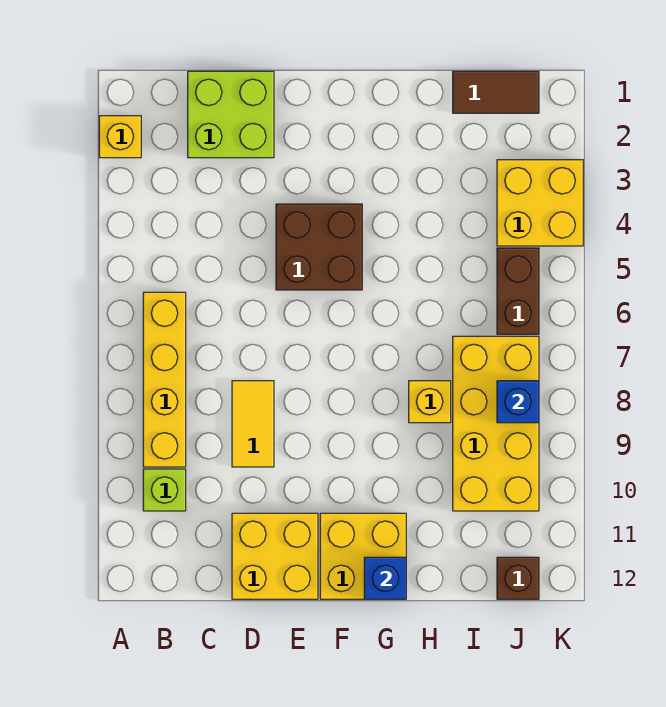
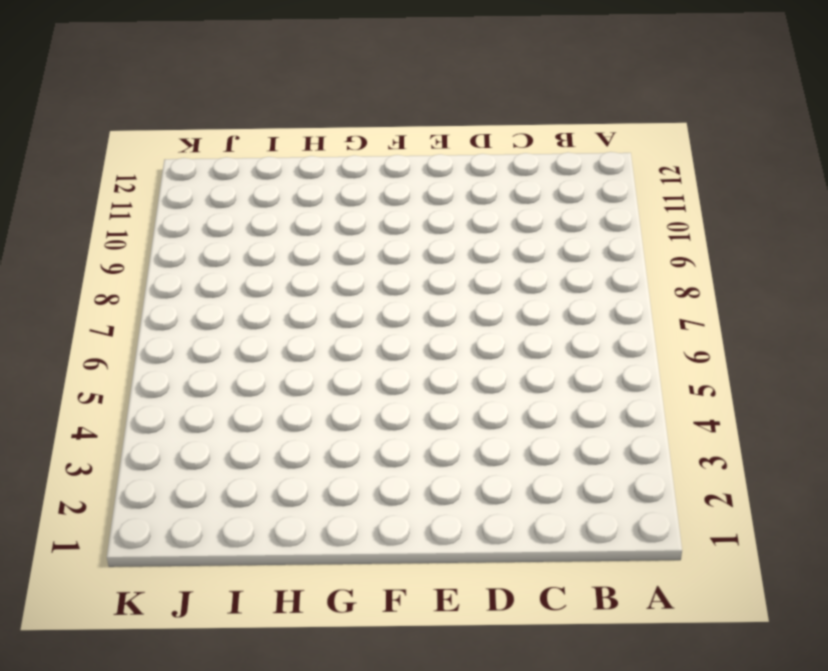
none -> yellow 1x1 brick [99,116,141,158]
none -> yellow 1x4 brick [143,292,186,467]
none -> lime 1x1 brick [143,469,186,511]

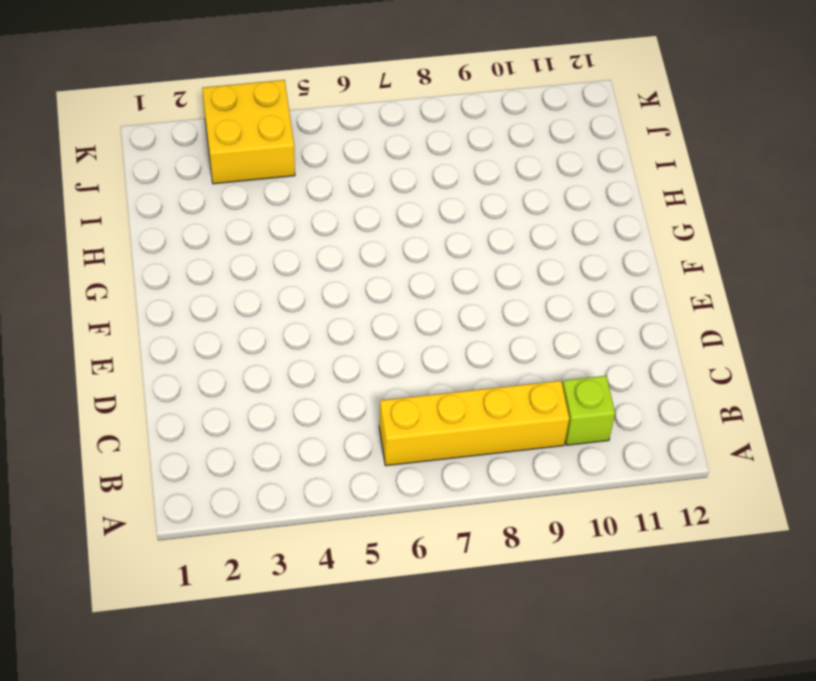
none -> yellow 1x1 brick [99,116,141,158]
none -> lime 2x2 brick [188,71,274,158]
none -> yellow 1x2 tile [232,381,274,467]

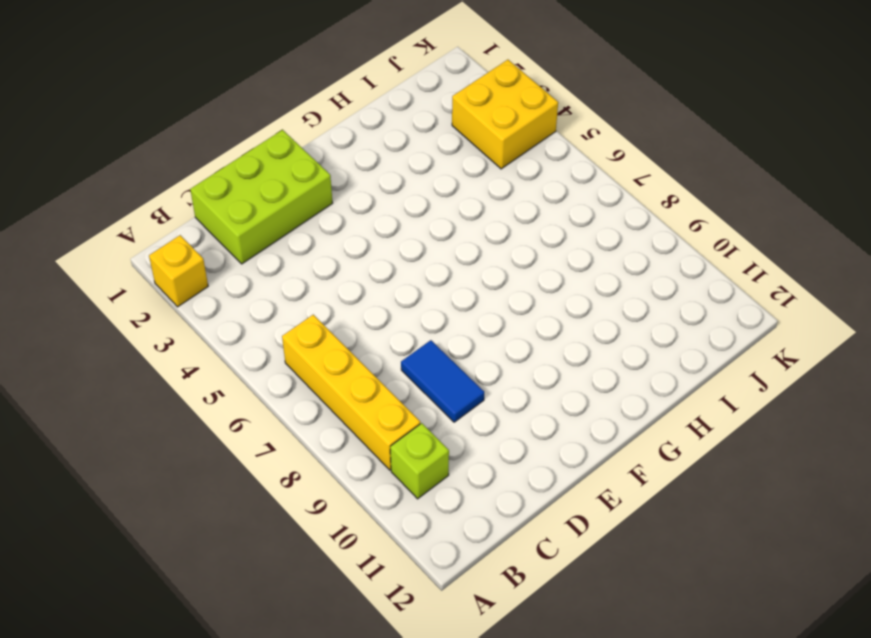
lime 2x3 brick [190,130,333,264] -> lime 2x2 brick [188,71,274,158]
blue 1x2 tile [401,340,484,422] -> yellow 1x2 tile [232,381,274,467]
none -> yellow 2x2 brick [232,513,318,599]
none -> brown 2x2 brick [276,204,362,290]
none -> yellow 2x2 brick [320,513,406,599]

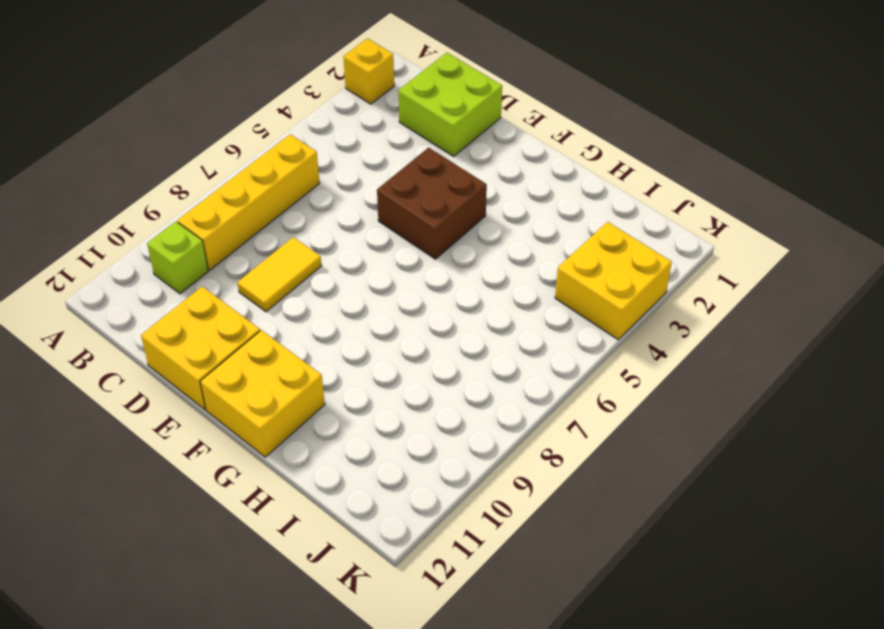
none -> yellow 1x1 brick [409,381,451,423]
none -> brown 1x2 tile [453,71,539,113]
none -> yellow 2x4 brick [453,336,539,511]

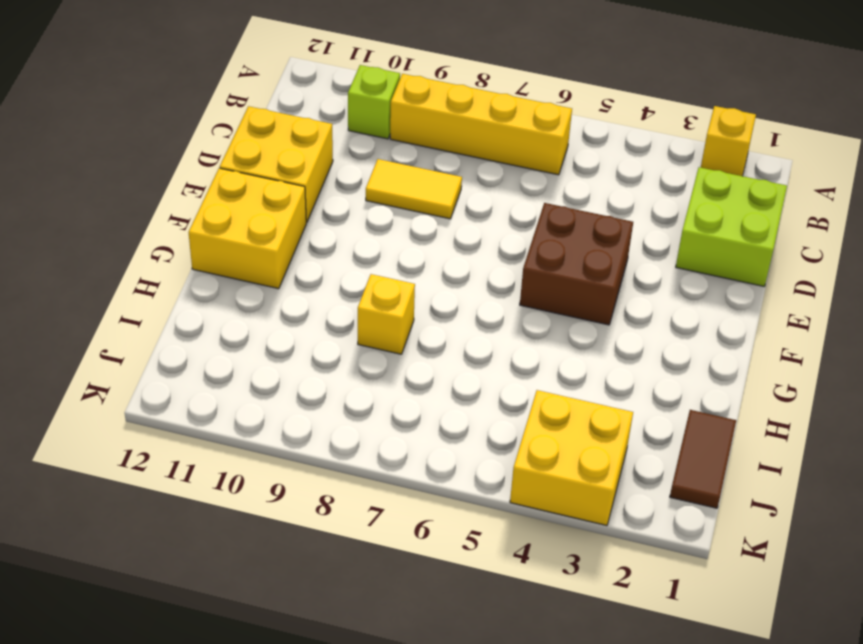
none -> yellow 2x4 brick [453,336,539,511]
none -> brown 1x2 brick [497,248,539,334]
none -> brown 1x1 brick [497,557,539,599]

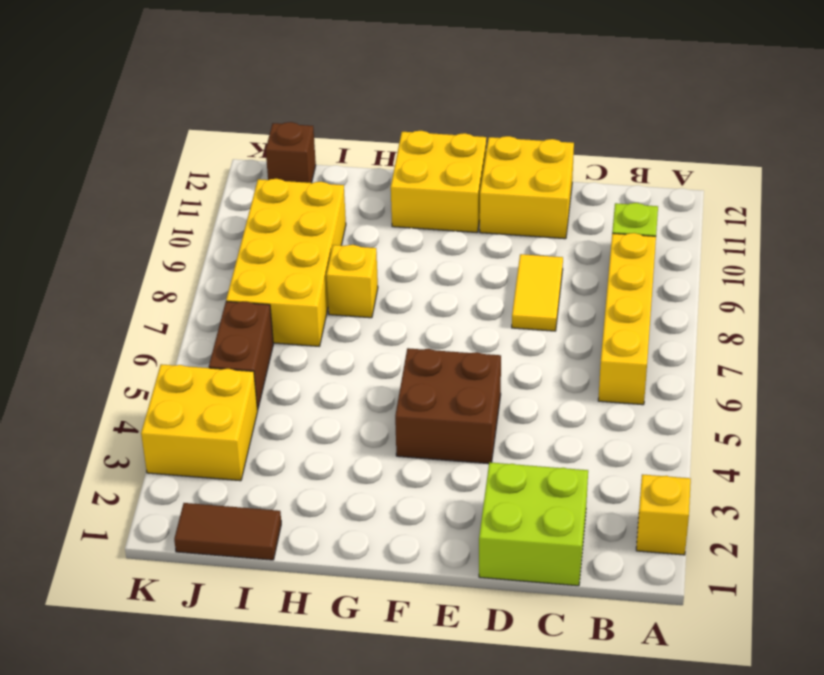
none -> blue 1x1 brick [364,557,406,599]
none -> blue 1x1 brick [497,381,539,423]

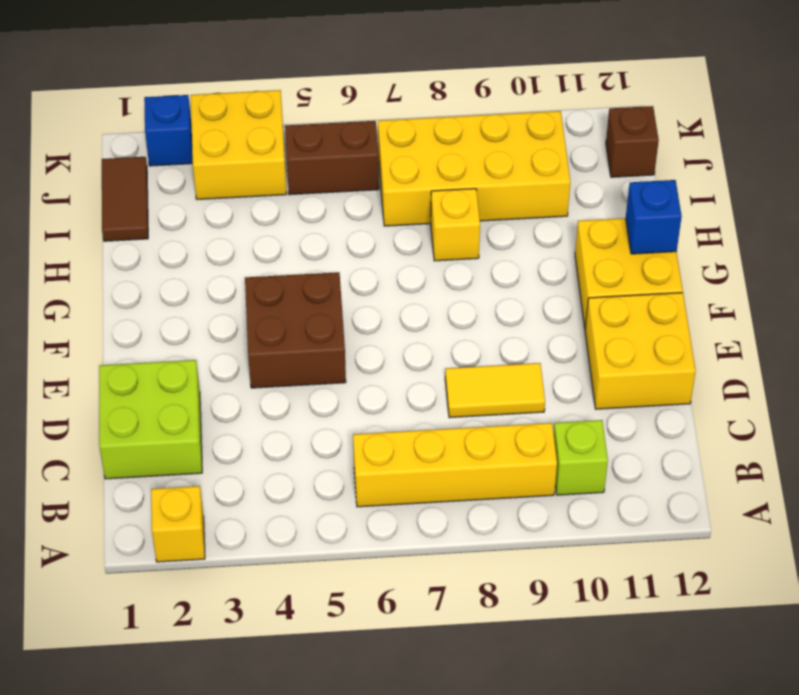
blue 1x1 brick [144,95,193,166] -> blue 1x1 brick moved to [497,381,539,423]

